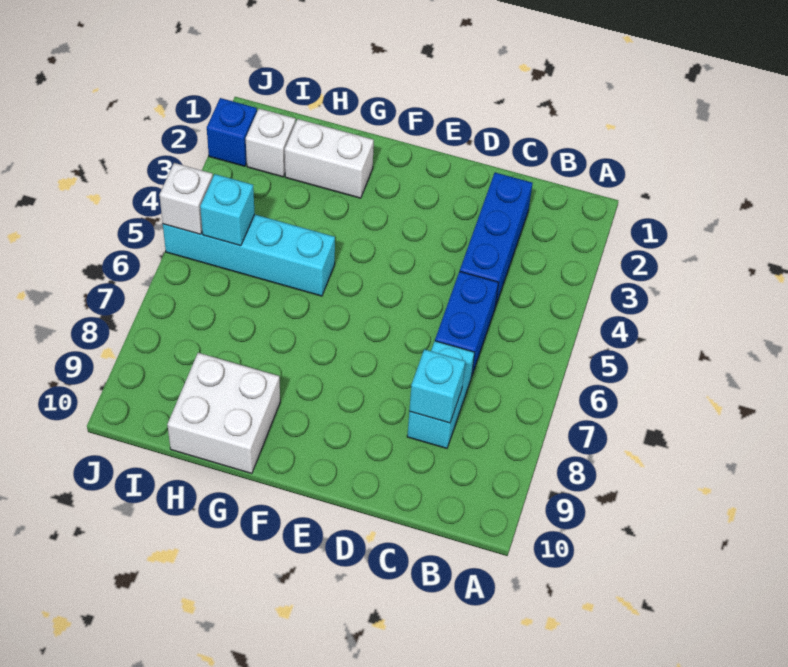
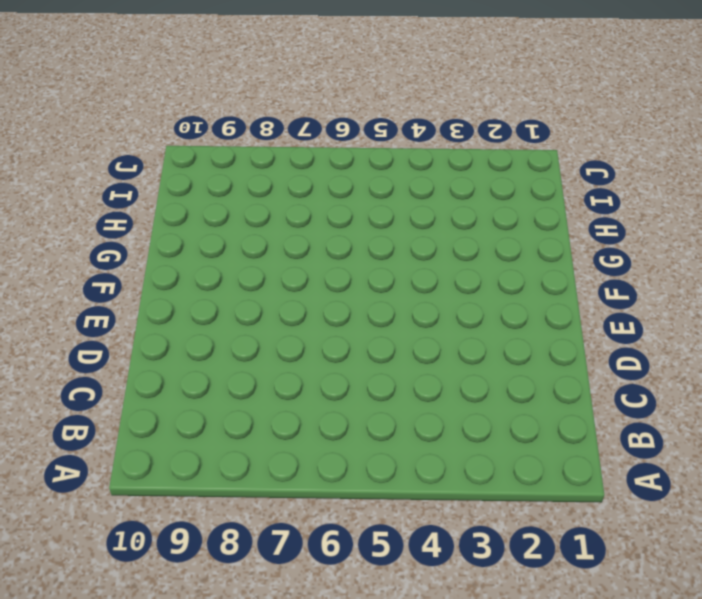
none -> blue 1x3 brick [460,173,533,307]
none -> blue 1x2 brick [435,271,498,375]

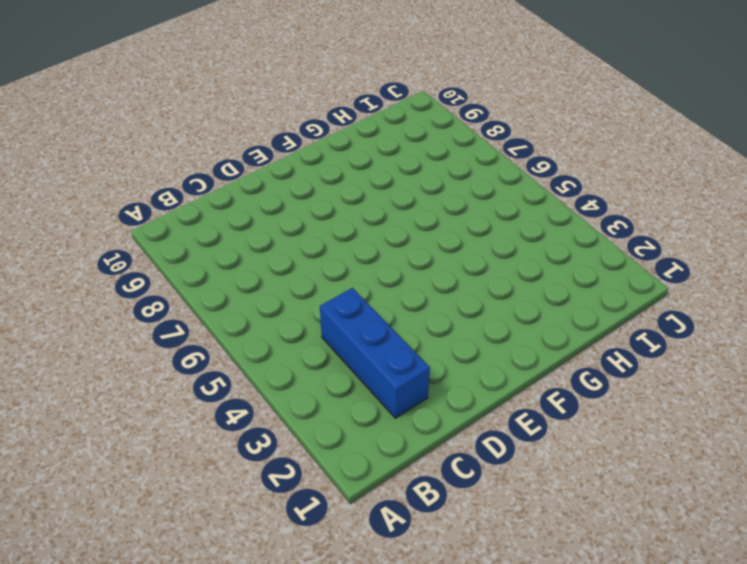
none -> blue 1x2 brick [435,271,498,375]
none -> cyan 1x2 brick [407,341,474,448]

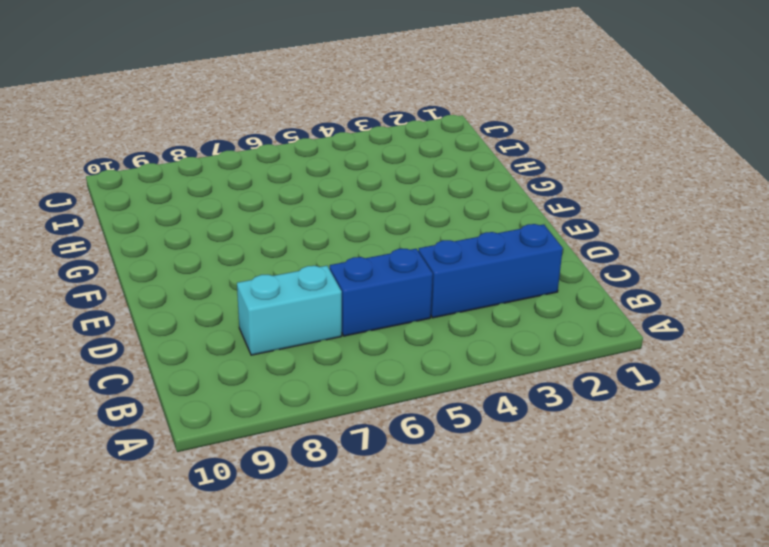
none -> white 1x2 brick [285,119,374,198]
none -> cyan 1x4 brick [163,214,335,296]

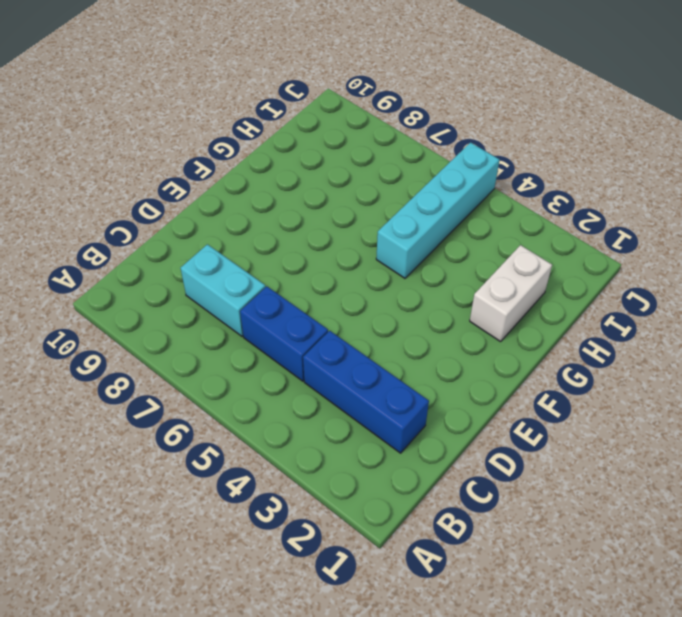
none -> white 2x2 brick [167,353,280,474]
none -> white 1x1 brick [246,109,296,177]

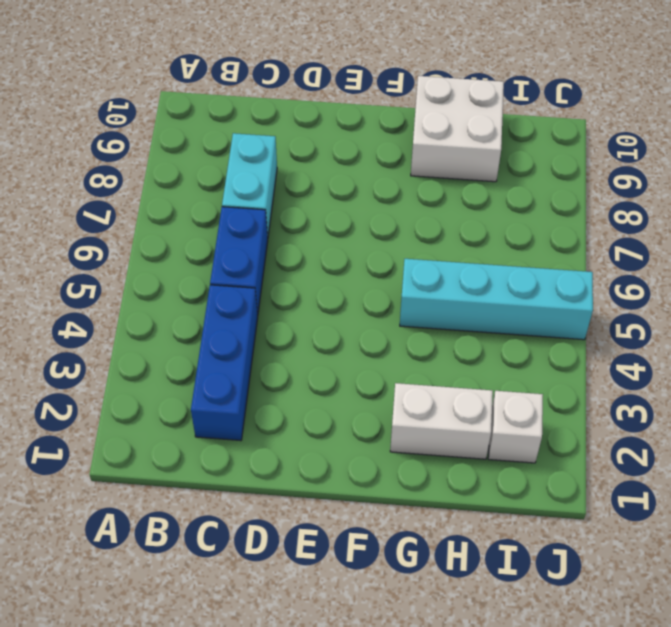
none -> blue 1x1 brick [207,98,257,166]
none -> cyan 1x1 brick [409,349,465,423]

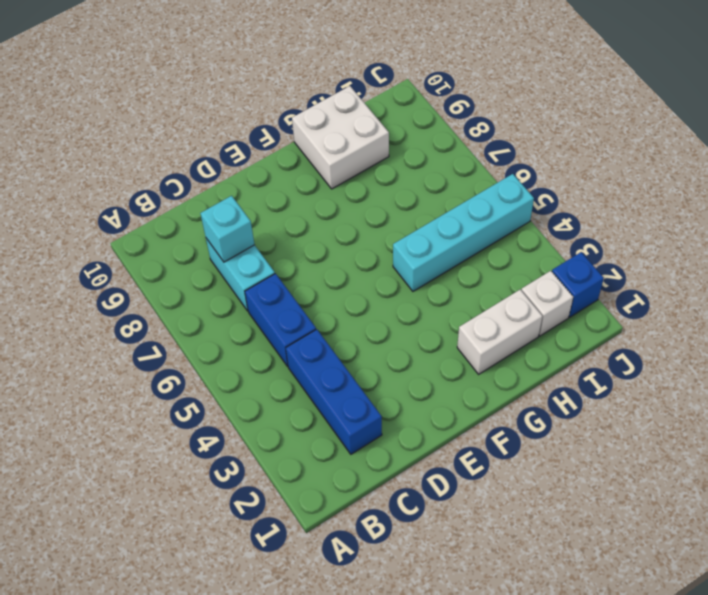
none -> cyan 1x1 brick [200,174,255,246]
none -> white 1x1 brick [159,163,213,234]

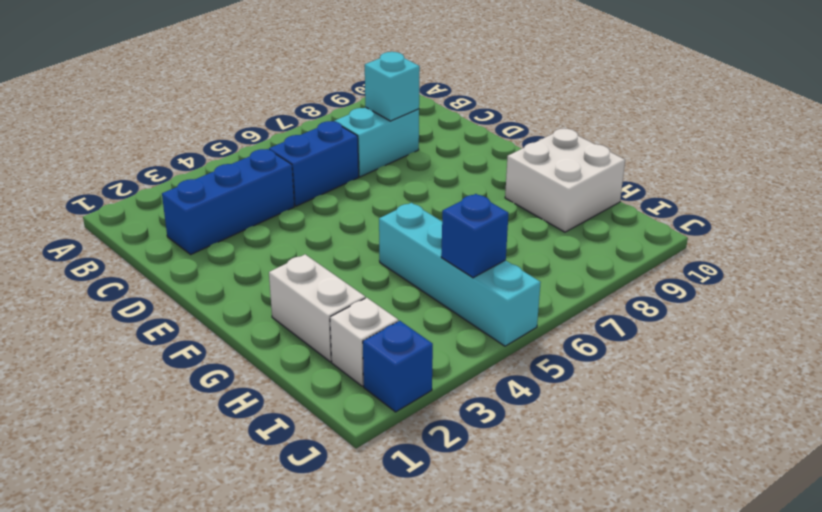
blue 1x1 brick [441,194,509,278] -> cyan 1x1 brick [200,174,255,246]
none -> white 1x1 brick [159,163,213,234]

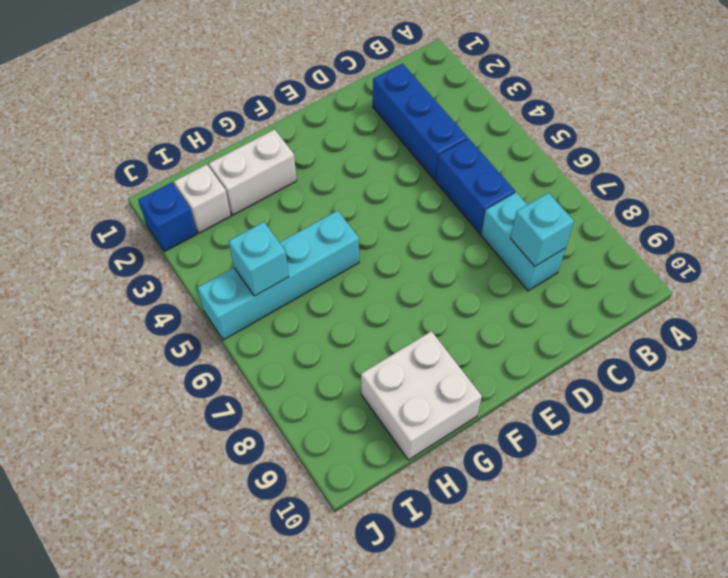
none -> white 1x1 brick [159,163,213,234]

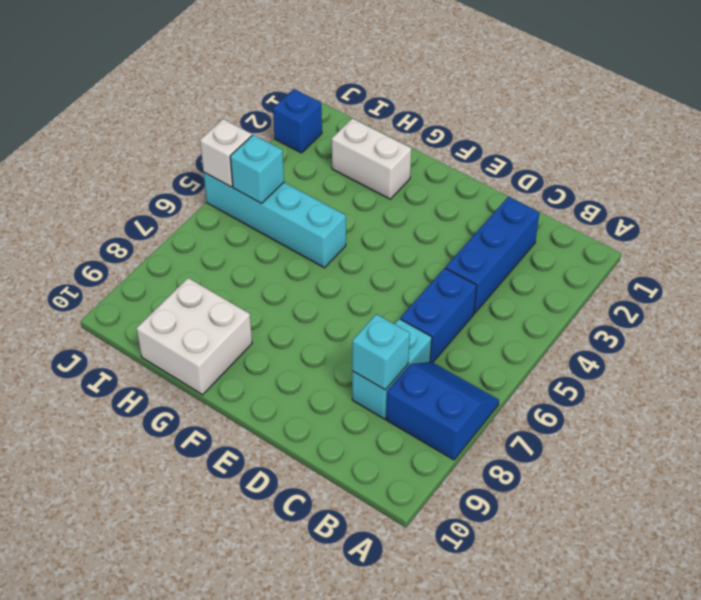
blue 2x2 slope [386,362,499,460] -> none
none -> white 1x1 brick [246,109,296,177]

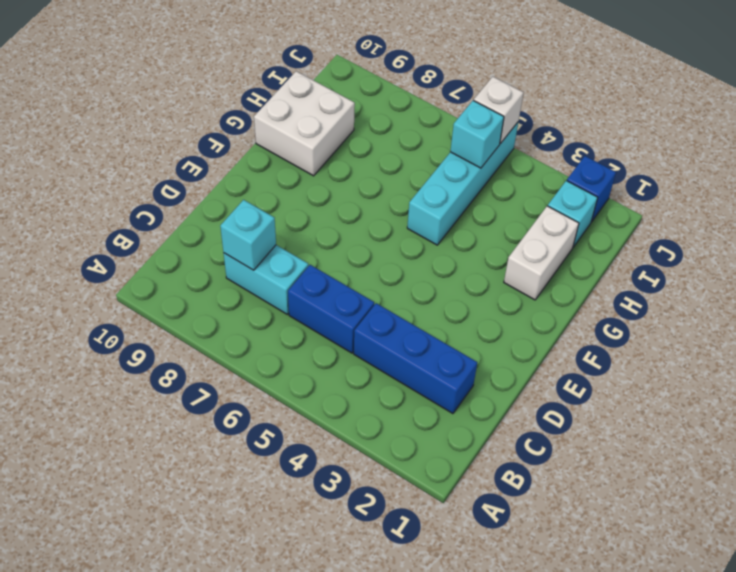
cyan 1x1 brick [548,180,598,247] -> white 1x1 brick [246,109,296,177]

